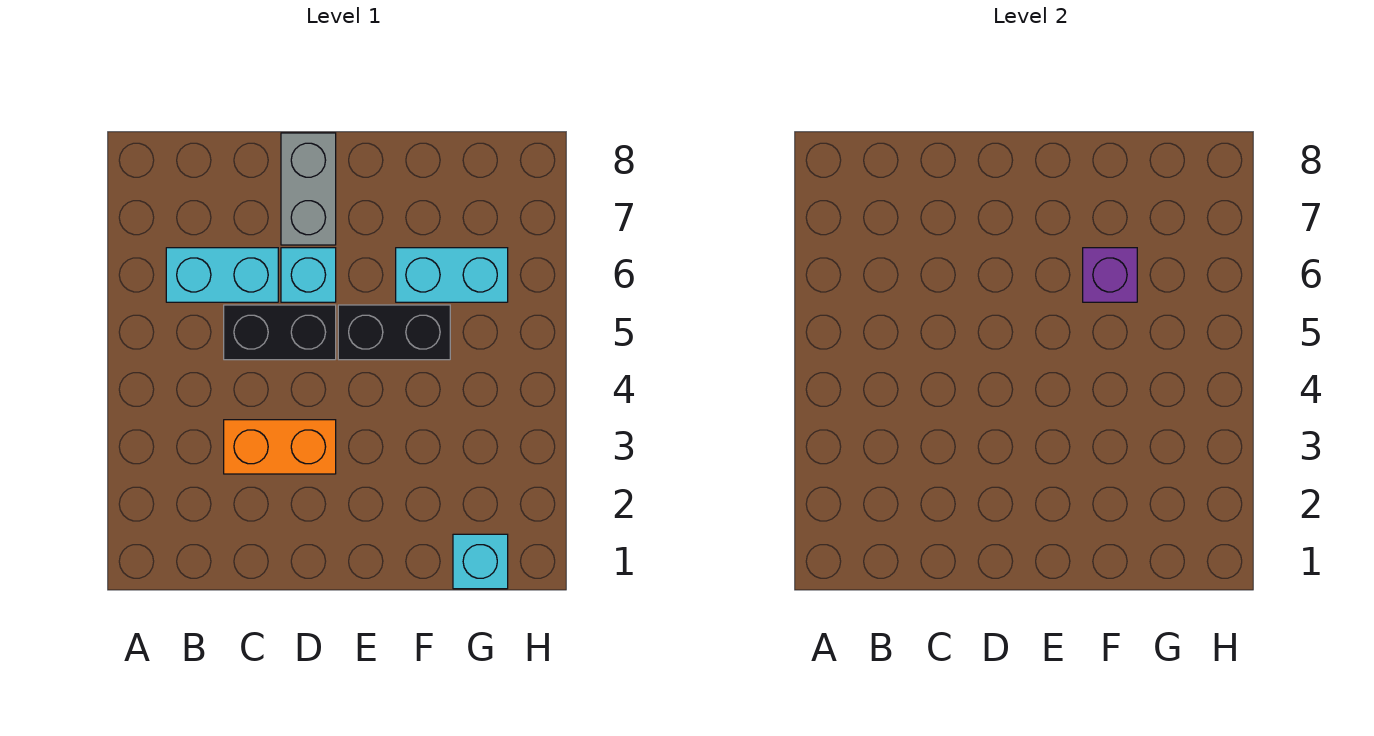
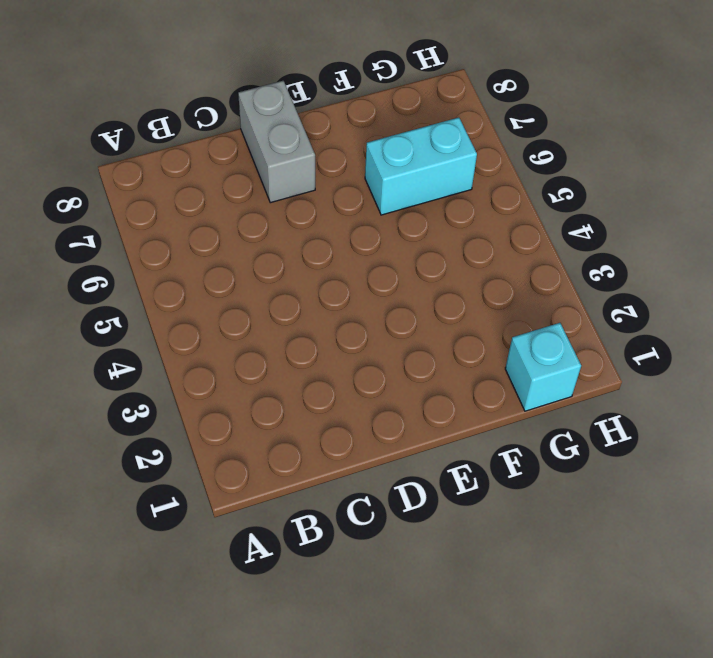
none -> cyan 1x2 brick [166,248,278,302]
none -> orange 1x2 brick [224,420,336,474]

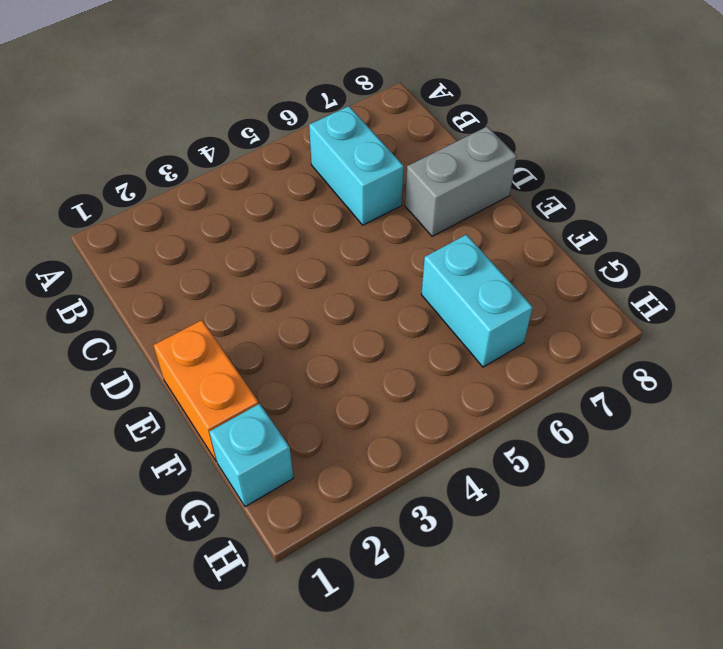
orange 1x2 brick [153,320,259,462] -> orange 1x2 brick moved to [224,420,336,474]
none -> black 1x2 brick [224,305,336,360]
none -> cyan 1x1 brick [281,248,336,302]

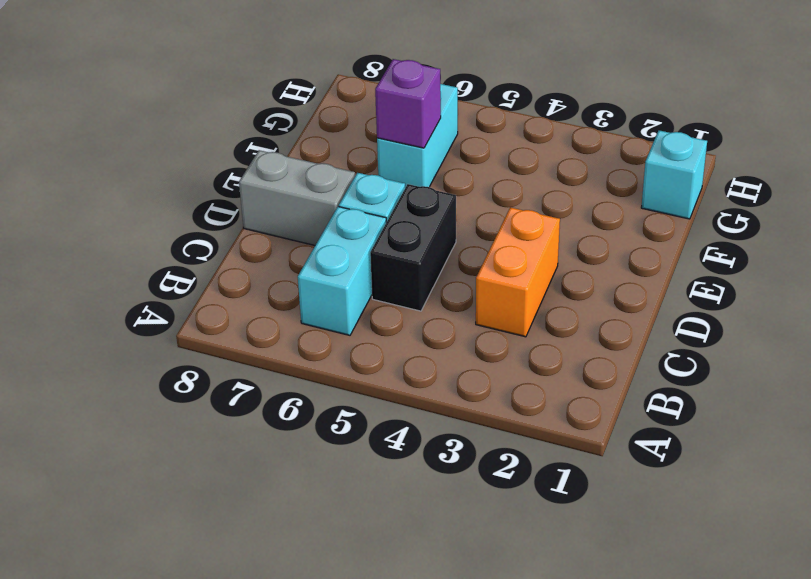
none -> black 1x2 brick [338,305,450,360]

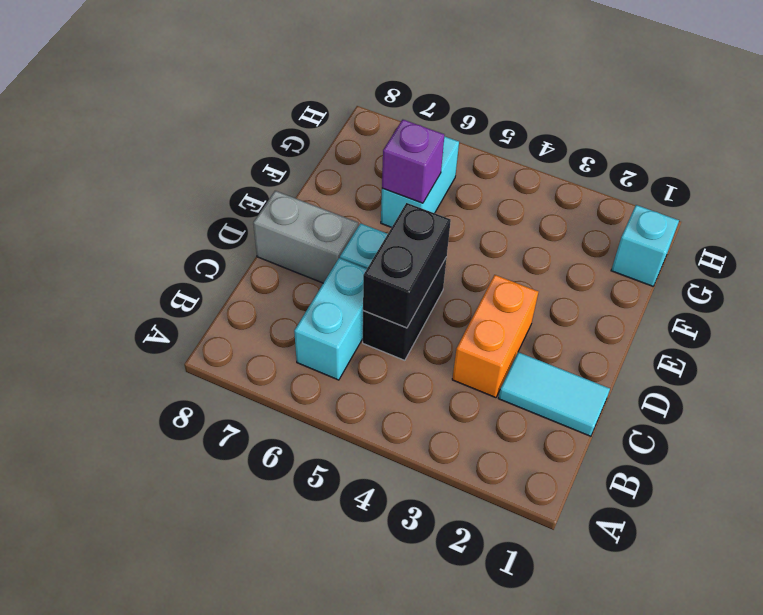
cyan 1x2 tile [498,352,610,436] -> none
black 1x2 brick [363,203,451,328] -> black 1x2 brick moved to [338,305,450,360]

